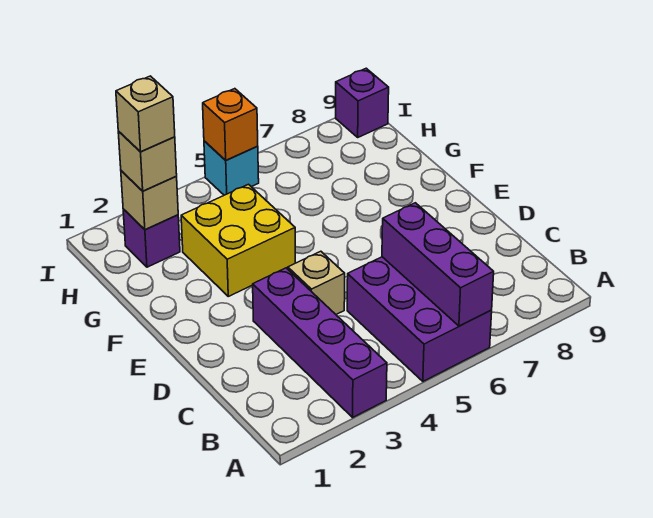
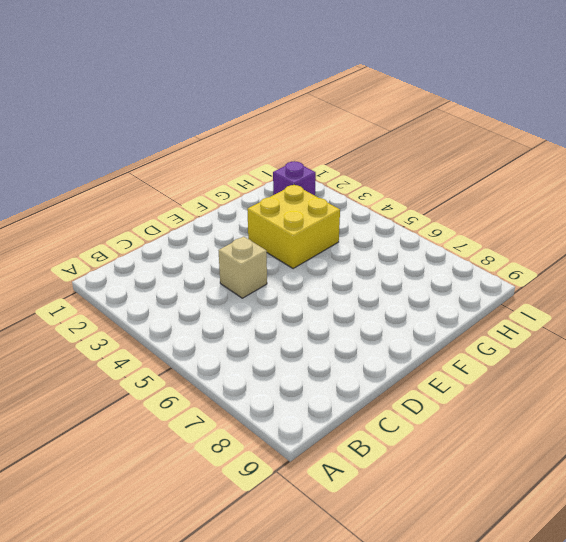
none -> purple 1x4 brick [253,268,387,417]
none -> purple 2x3 brick [347,257,492,381]
none -> cyan 1x1 brick [204,141,259,195]

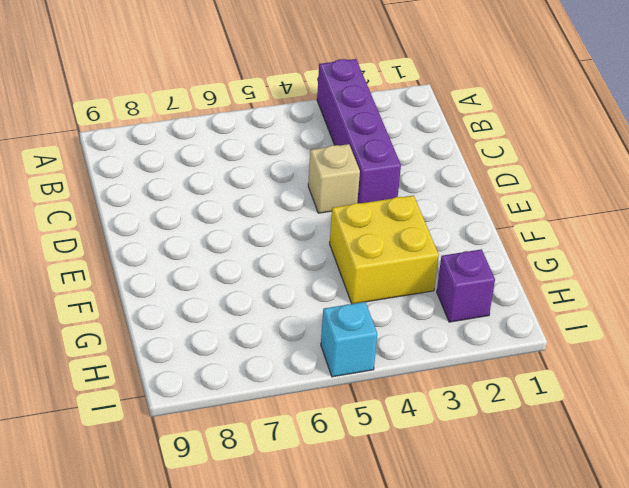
none -> purple 2x3 brick [347,257,492,381]
none -> purple 1x1 brick [336,68,389,137]
none -> purple 1x3 brick [382,203,494,326]

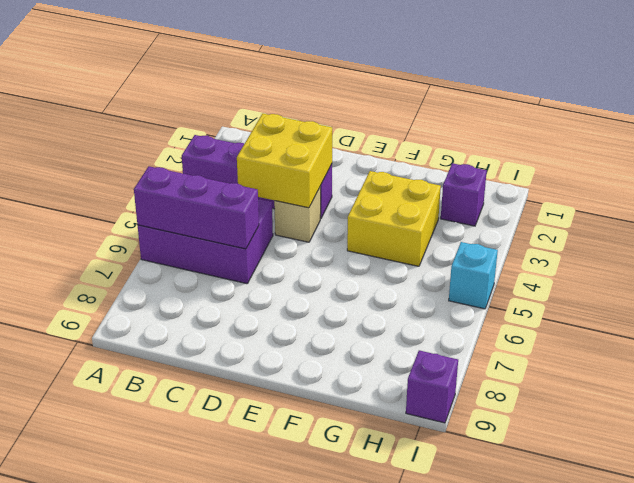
yellow 2x2 brick [237,114,332,208] -> none
none -> tan 1x1 brick [121,171,178,230]
none -> orange 1x1 brick [203,89,258,160]
none -> tan 1x1 brick [118,131,177,191]

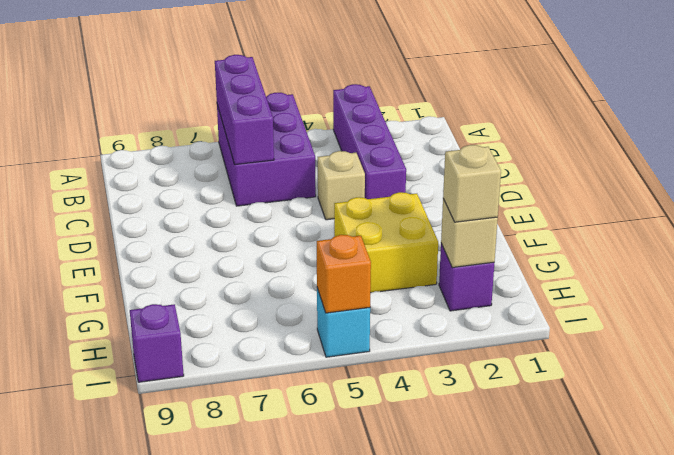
none -> tan 1x1 brick [116,76,175,152]

